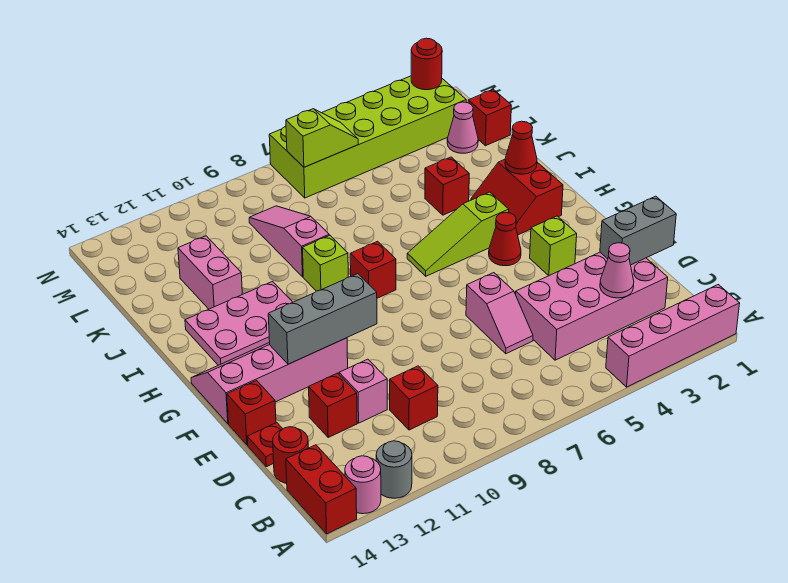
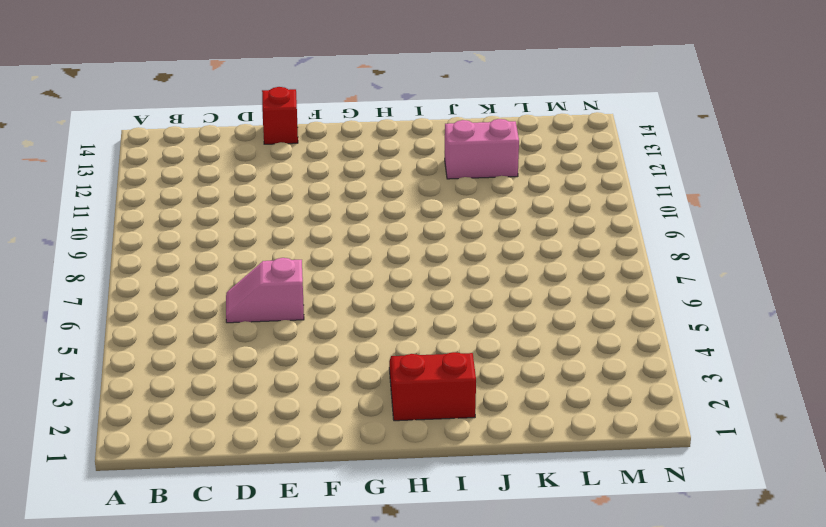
none -> pink 1x4 brick [606,285,740,387]
none -> grey 1x1 round brick [376,441,412,498]
none -> pink 1x1 round brick [345,456,381,514]
none -> red 1x2 brick [286,445,357,534]

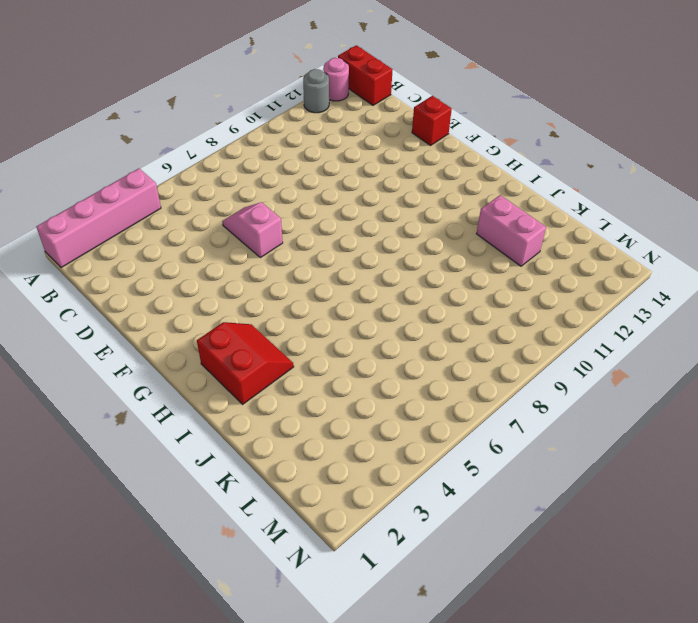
none -> pink 2x4 brick [516,252,668,360]
none -> red 1x1 brick [390,366,438,430]
none -> red 1x1 round brick [273,427,308,483]
none -> pink 1x1 brick [339,359,387,423]

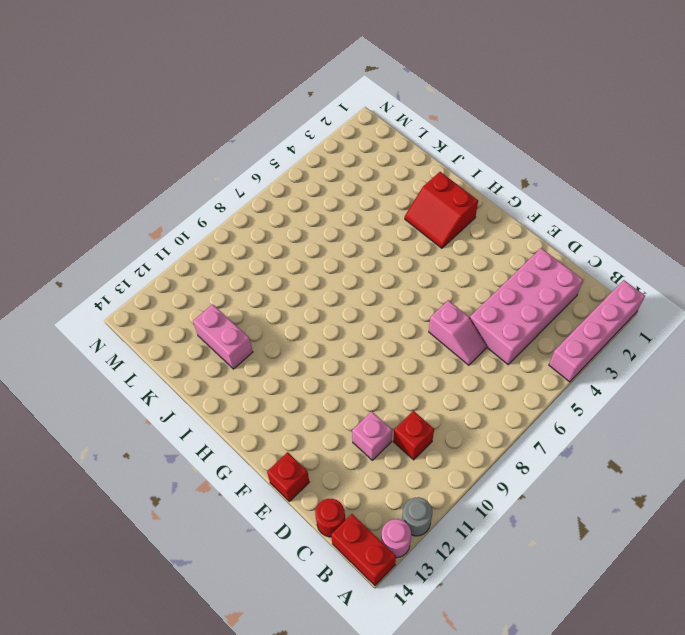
none -> red 1x1 brick [309,373,357,437]
none -> red 1x1 plate [247,423,282,467]
none -> lime 1x1 brick [530,216,577,276]
none -> pink 2x4 slope [191,338,348,424]

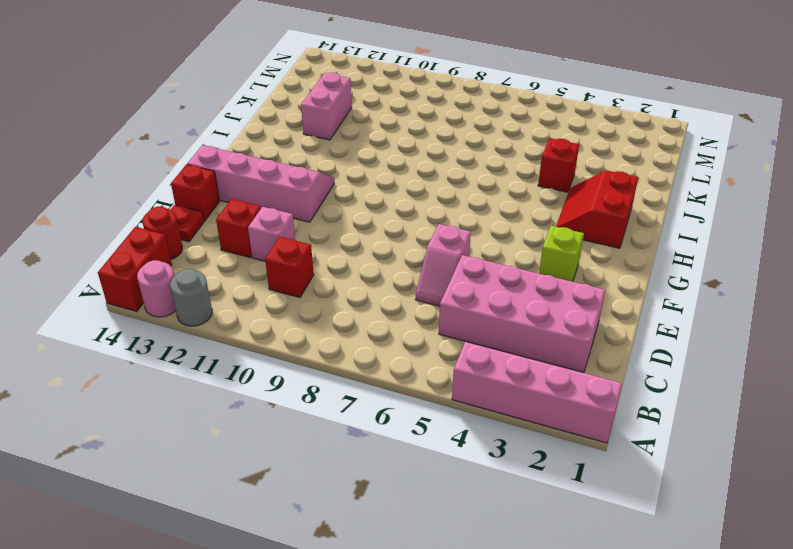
none -> red 1x1 cone [489,212,521,266]
none -> lime 1x3 slope [407,192,509,276]
none -> red 1x1 brick [350,241,396,298]
none -> pink 2x3 plate [185,282,293,365]

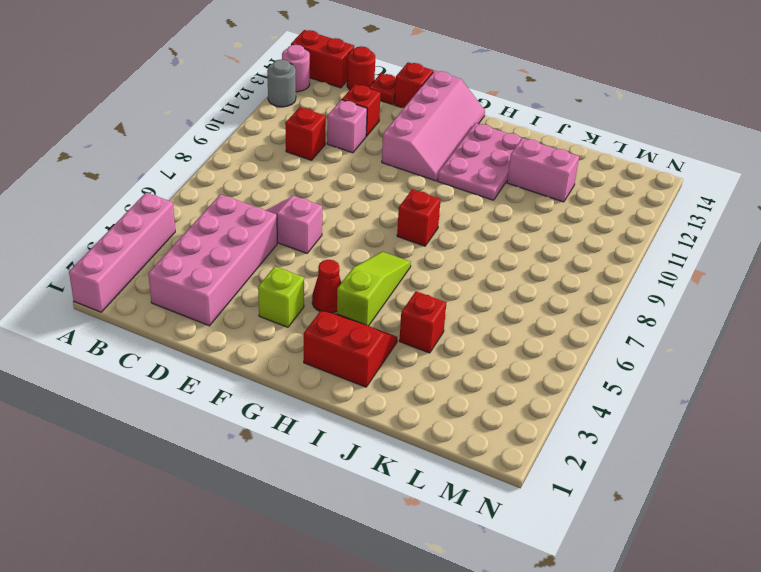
none -> lime 1x1 brick [303,235,348,291]
none -> pink 1x3 slope [249,206,329,277]
none -> red 1x1 brick [468,89,511,146]
none -> pink 1x1 cone [447,102,478,153]

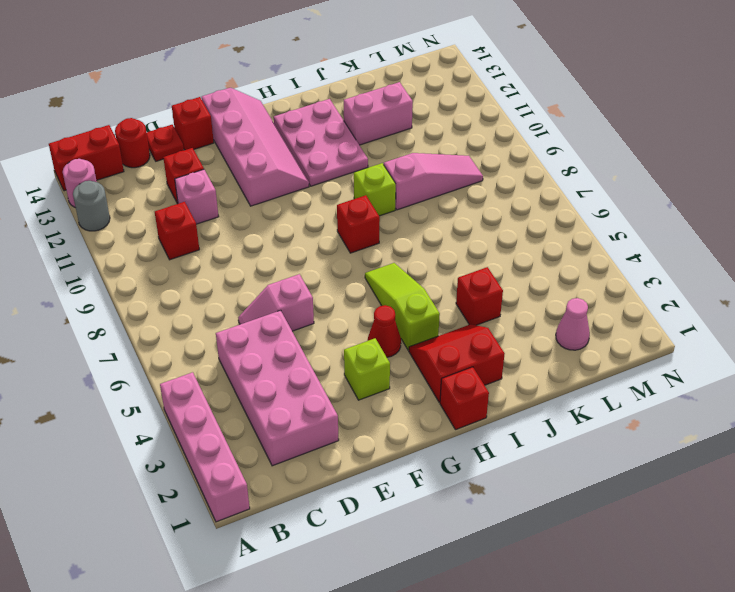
red 1x1 brick [440,367,489,430] -> red 1x1 brick moved to [468,89,511,146]
none -> lime 2x6 brick [269,76,466,198]
none -> pink 1x1 cone [600,243,634,298]
none -> grey 1x2 brick [600,196,676,265]
none -> grey 1x3 brick [268,274,377,364]

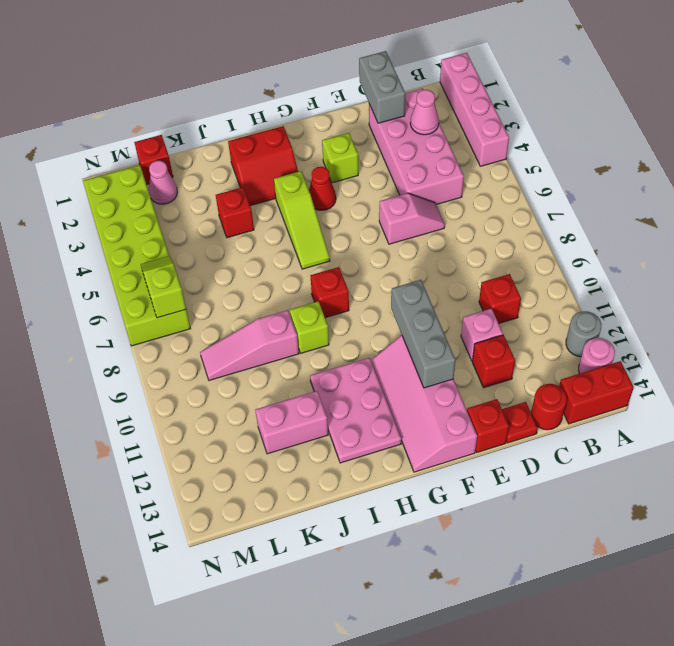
none -> red 1x1 cone [505,121,537,174]
none -> red 1x1 round brick [411,38,442,90]

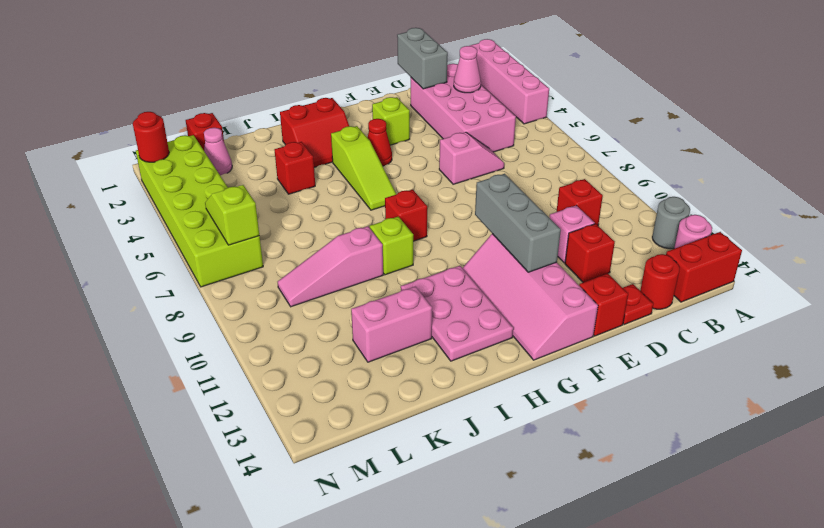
none -> red 1x1 cone [505,121,537,174]

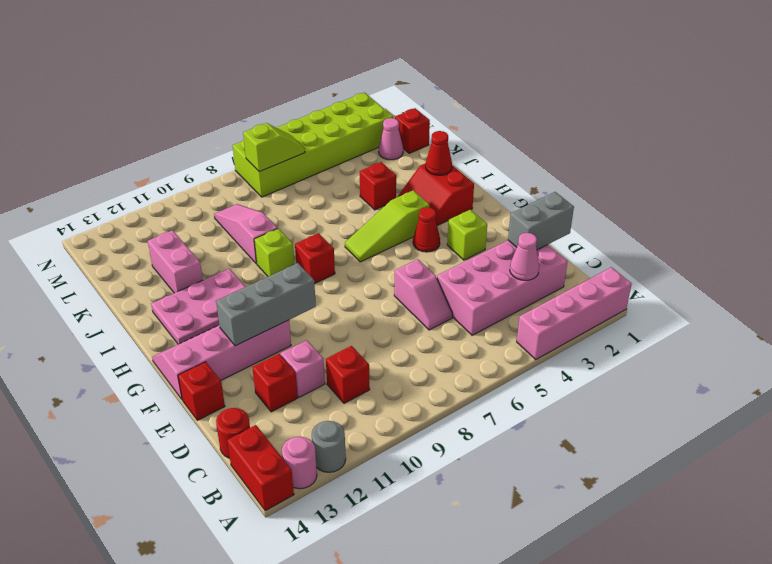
none -> red 1x1 plate [247,423,282,467]
none -> red 1x1 round brick [411,38,442,90]

